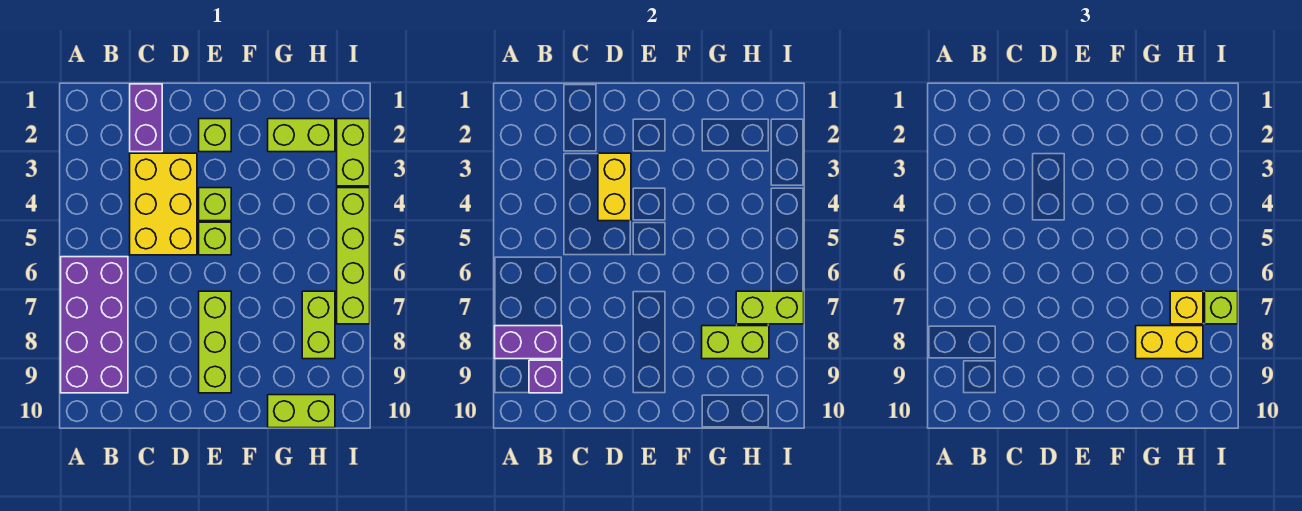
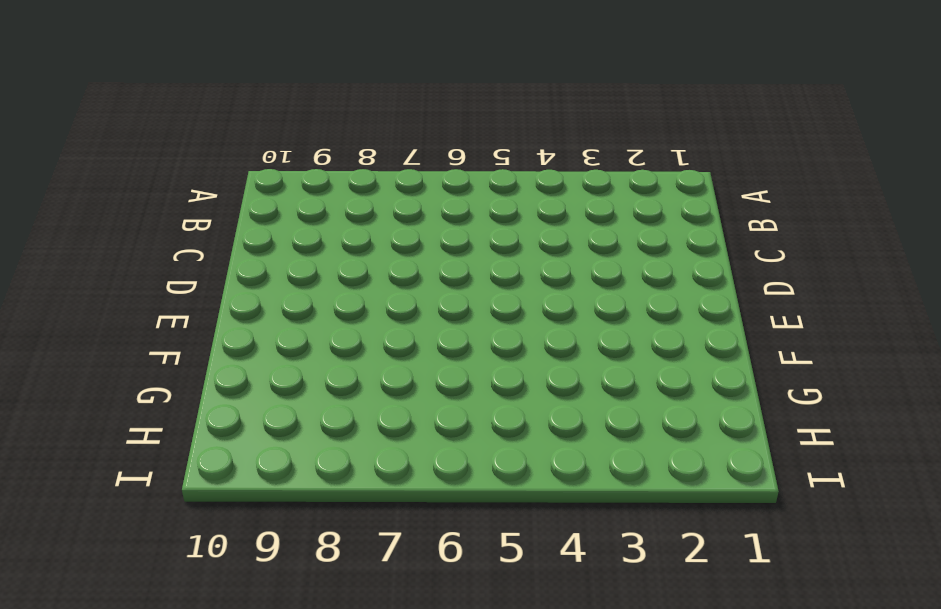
none -> purple 2x4 brick [61,257,128,393]
none -> purple 1x2 brick [130,84,162,152]
none -> yellow 2x3 brick [130,153,197,255]

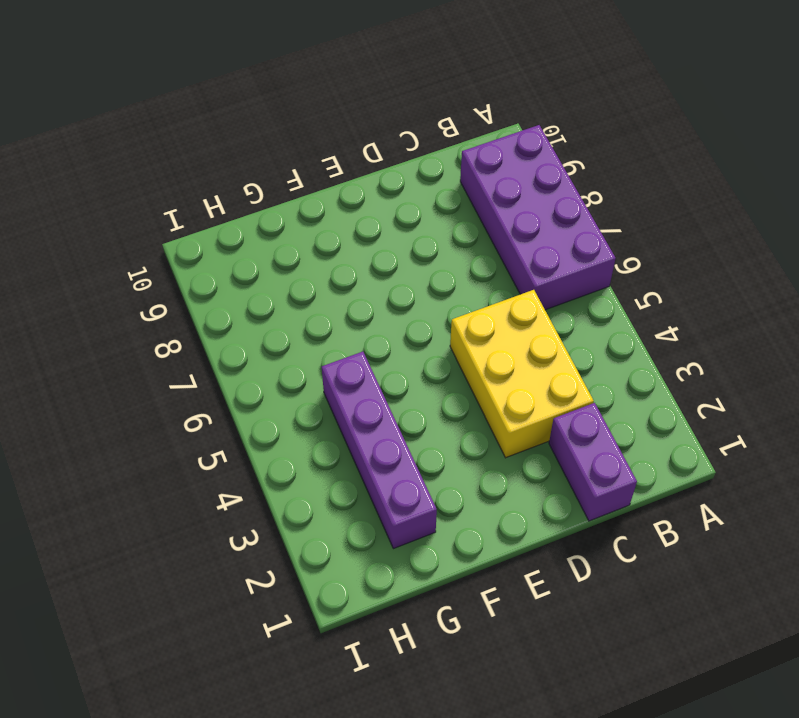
purple 1x4 brick [322,352,437,549] -> lime 1x2 brick [268,119,335,152]
none -> lime 1x1 brick [199,119,231,152]
none -> lime 1x1 brick [199,188,231,221]
none -> lime 1x1 brick [199,222,231,255]

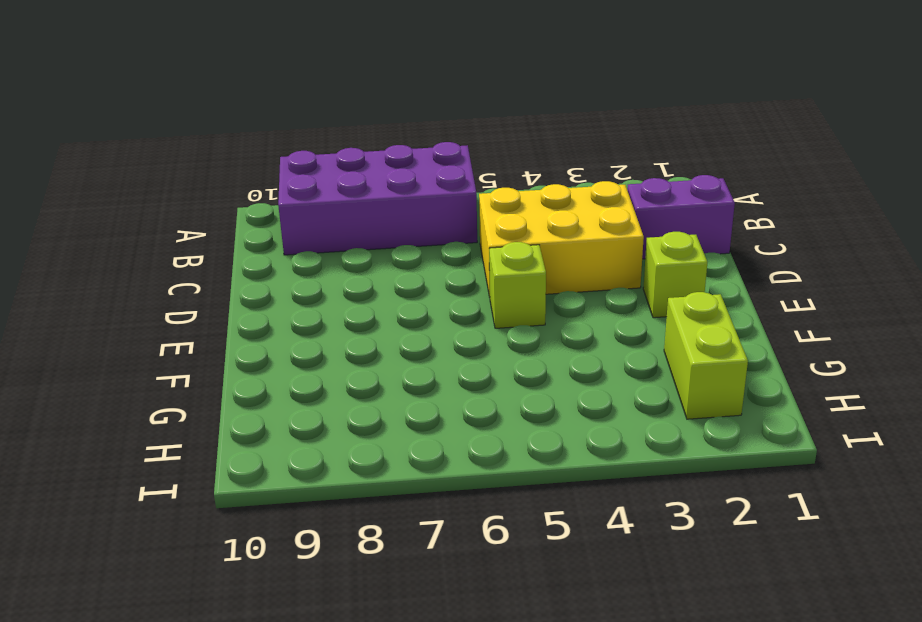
none -> lime 1x1 brick [199,188,231,221]
none -> lime 1x3 brick [199,291,231,393]
none -> lime 1x2 brick [268,395,335,428]

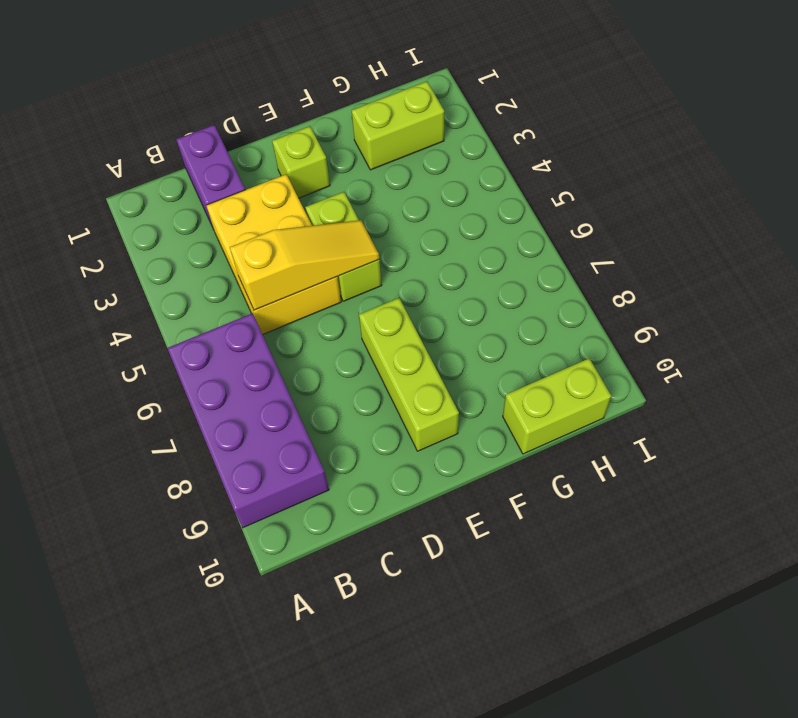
yellow 1x3 slope [230,220,379,310] -> none
none -> lime 1x2 brick [302,291,335,359]
none -> lime 1x2 brick [337,119,370,186]
none -> lime 1x4 brick [337,188,370,324]

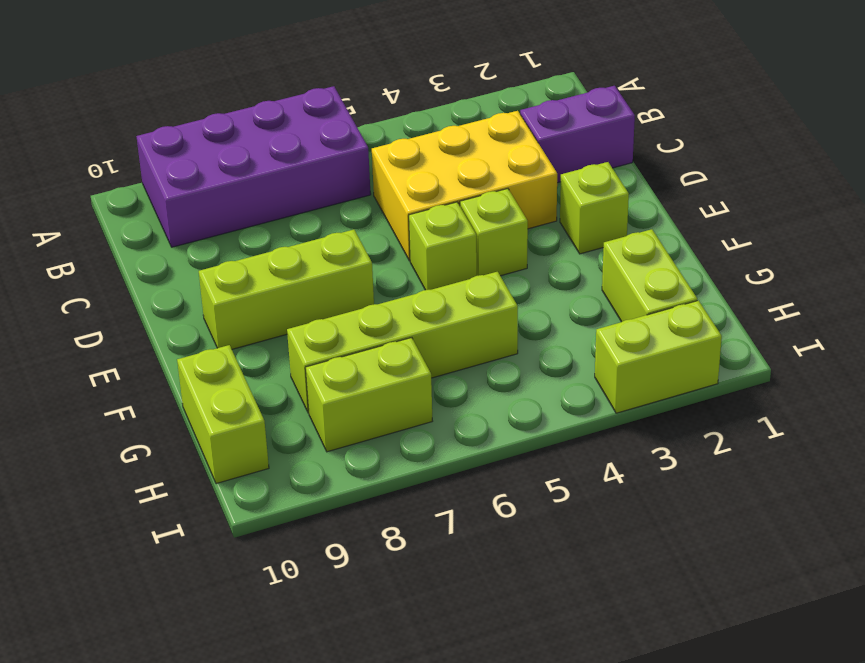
lime 1x4 brick [287,272,518,413] -> lime 1x4 brick moved to [337,188,370,324]
none -> purple 1x2 brick [495,326,562,359]
none -> purple 1x1 brick [529,360,562,393]
none -> yellow 1x2 brick [598,153,631,221]

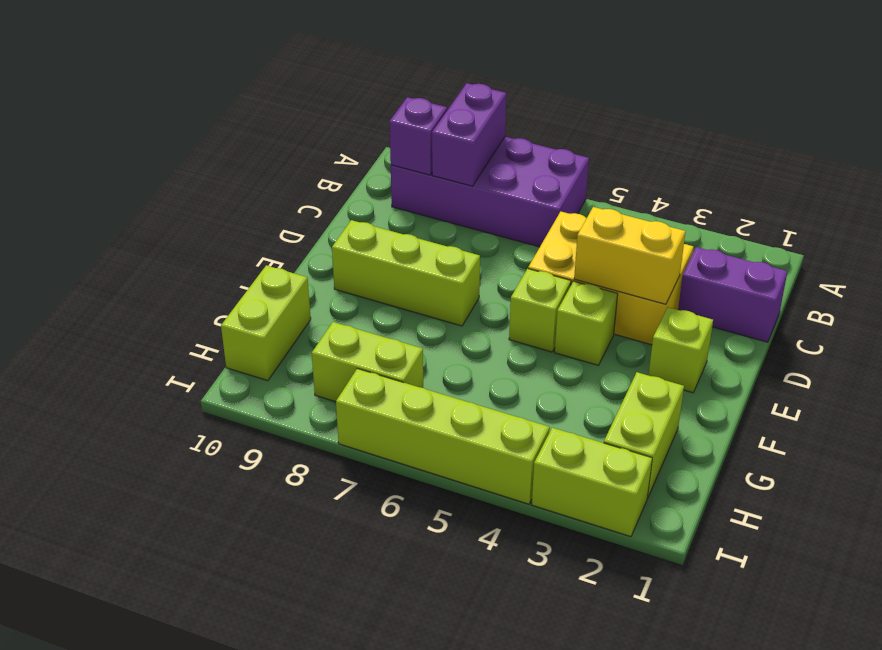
none -> lime 1x2 brick [702,326,769,359]
none -> lime 1x2 brick [736,291,804,324]
none -> yellow 1x2 brick [1136,326,1203,359]

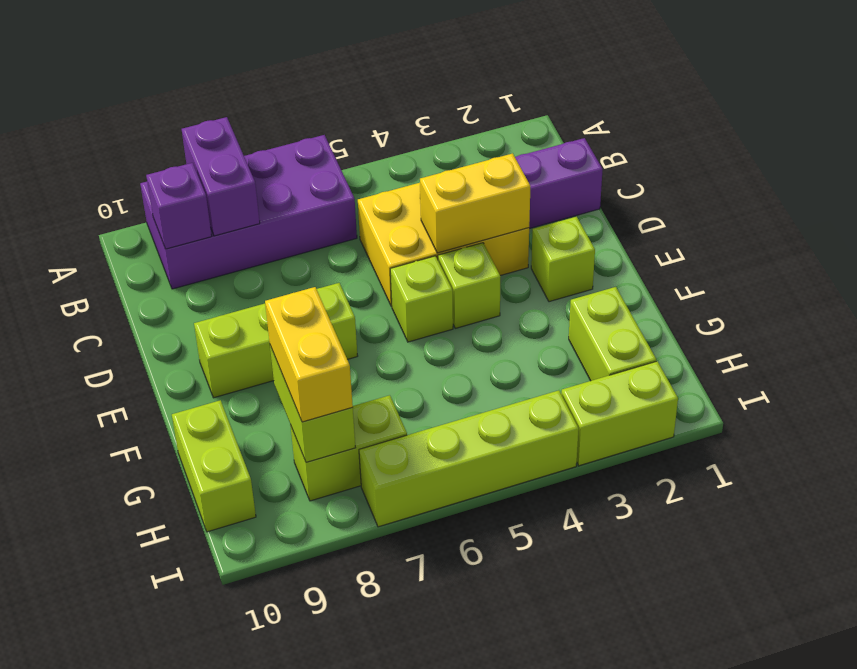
none -> lime 1x2 brick [736,291,804,324]
none -> yellow 1x1 brick [1170,291,1203,324]
none -> lime 1x1 brick [1205,291,1238,324]

